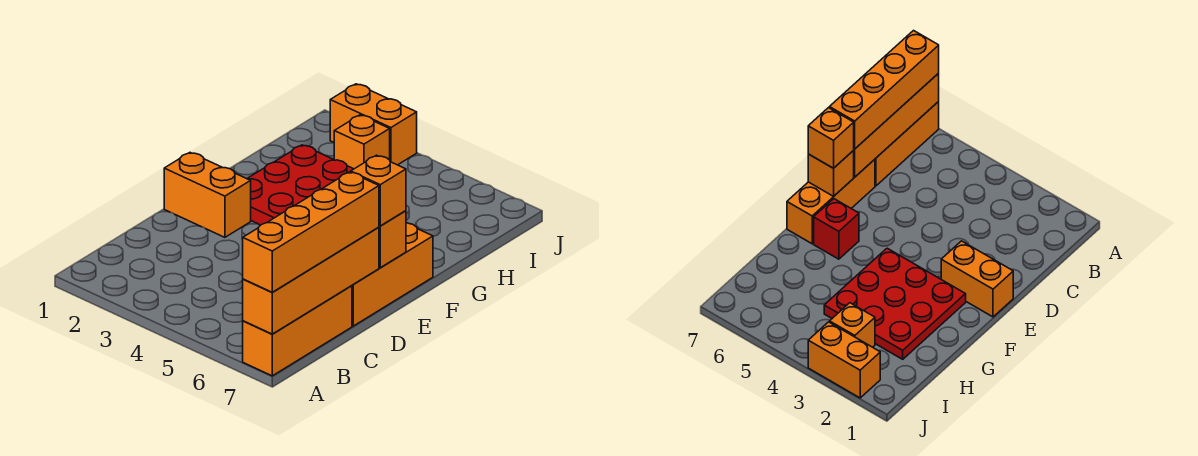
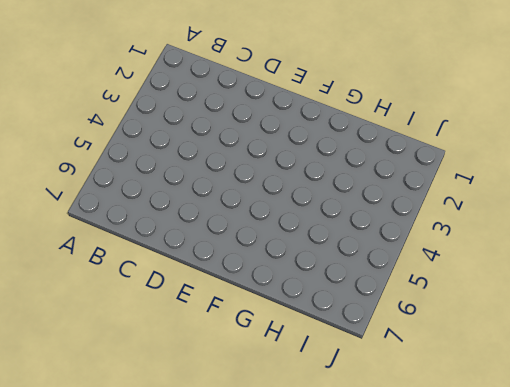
none -> orange 1x3 brick [243,286,352,376]
none -> orange 1x3 brick [352,223,433,326]

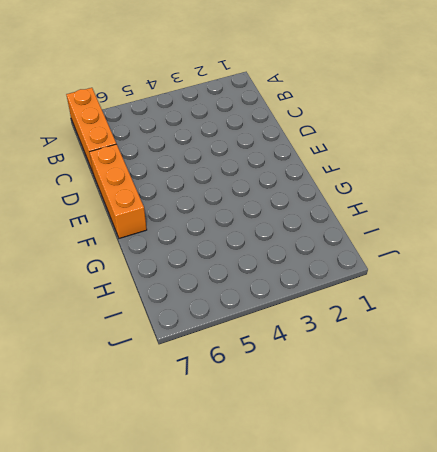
none -> orange 1x2 brick [164,153,251,237]
none -> red 3x3 plate [247,145,353,225]

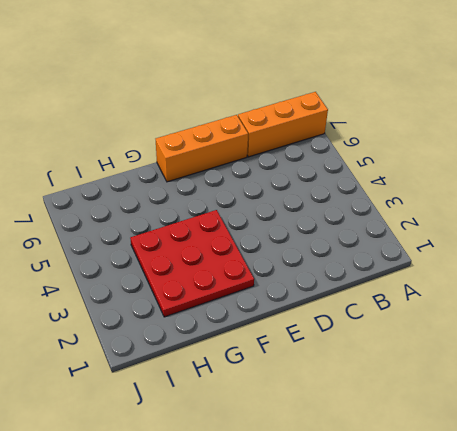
none -> orange 1x2 brick [164,153,251,237]
none -> red 1x1 brick [814,199,859,259]

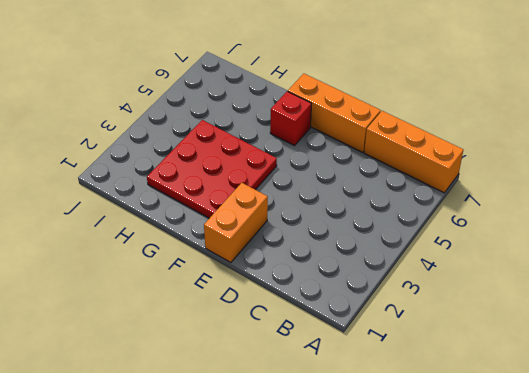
none -> orange 1x1 brick [334,115,390,169]
none -> orange 1x2 brick [330,84,417,165]

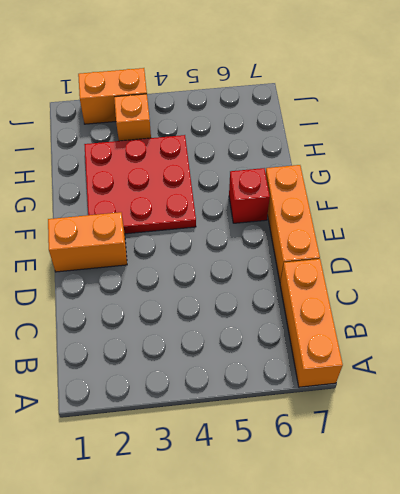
none -> orange 1x4 brick [243,227,379,334]
none -> orange 1x1 brick [379,211,406,268]

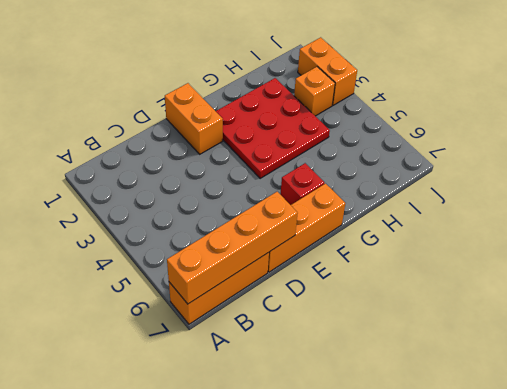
none -> orange 1x1 brick [379,211,406,268]
none -> orange 1x4 brick [243,172,379,292]

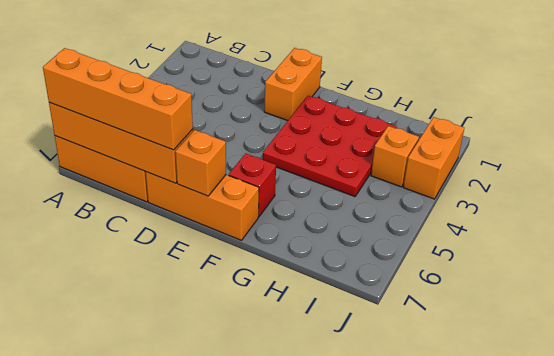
none -> orange 1x1 brick [351,155,406,226]

